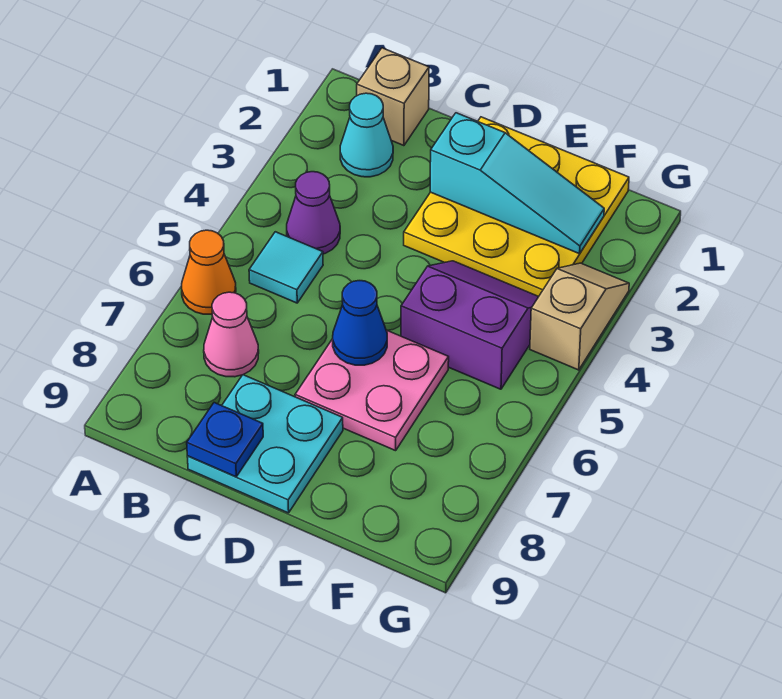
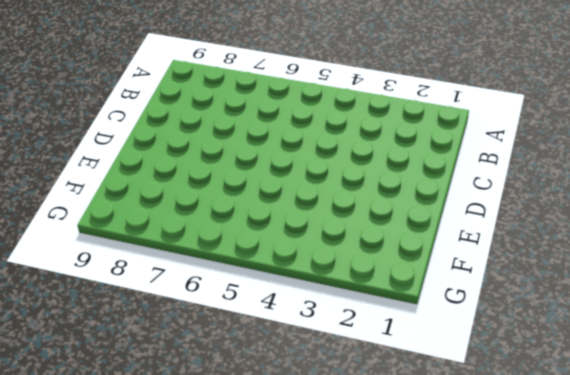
none -> orange 1x1 cone [182,230,236,314]
none -> tan 1x1 brick [357,48,429,146]
none -> cyan 1x1 cone [340,93,393,177]

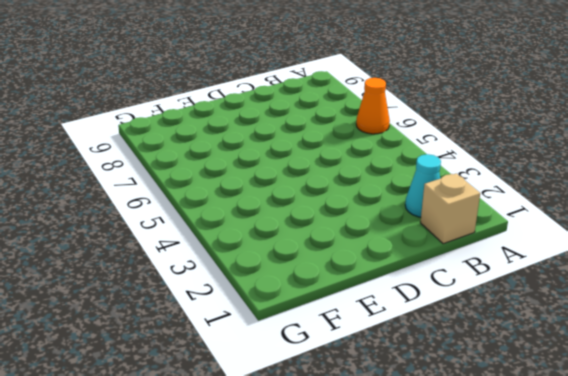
none -> purple 1x1 cone [287,172,340,254]
none -> cyan 1x1 tile [249,232,323,303]
none -> pink 1x1 cone [204,292,259,377]

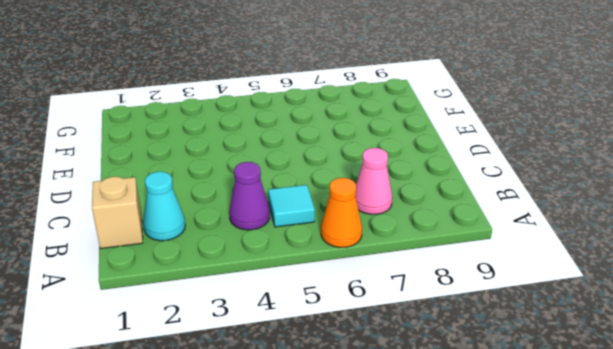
none -> cyan 2x2 plate [187,375,343,513]
none -> yellow 3x3 plate [404,117,629,296]
none -> pink 2x2 plate [295,330,449,451]

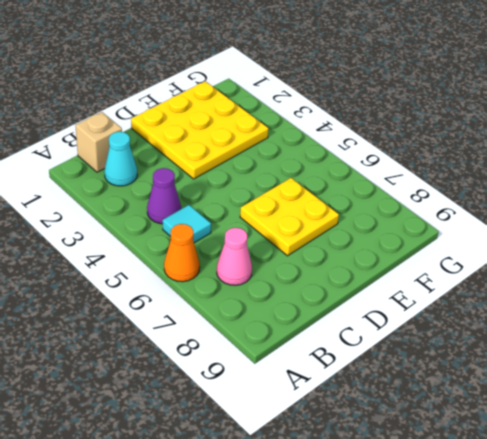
yellow 2x2 plate [240,178,339,256] -> pink 2x2 plate [295,330,449,451]
none -> cyan 2x2 plate [187,375,343,513]
none -> purple 2x2 slope [401,261,539,389]
none -> tan 1x2 slope [530,263,629,370]

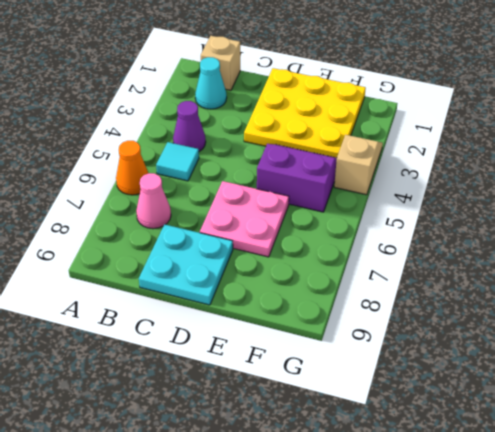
none -> blue 1x1 plate [187,403,263,477]
none -> cyan 1x3 slope [430,113,604,254]
none -> blue 1x1 cone [333,281,387,365]

